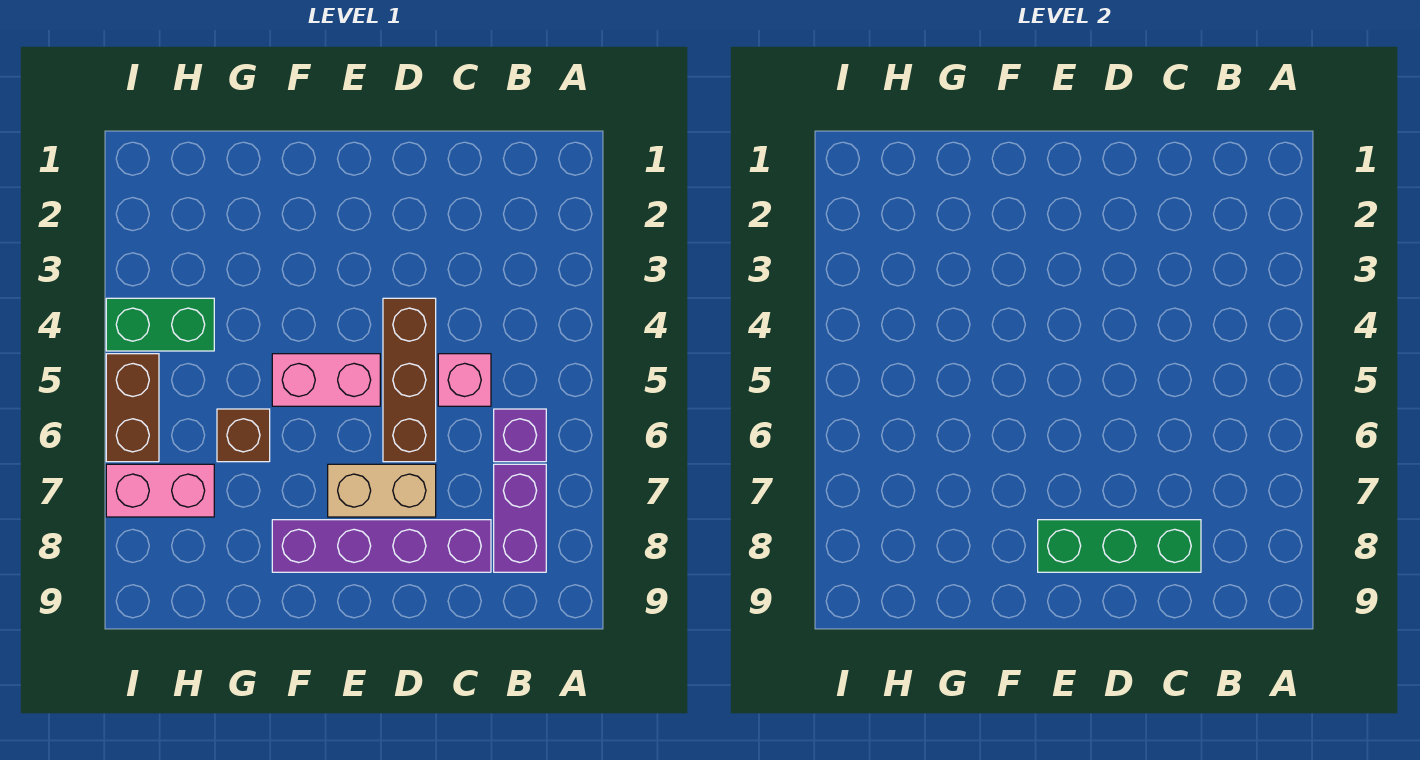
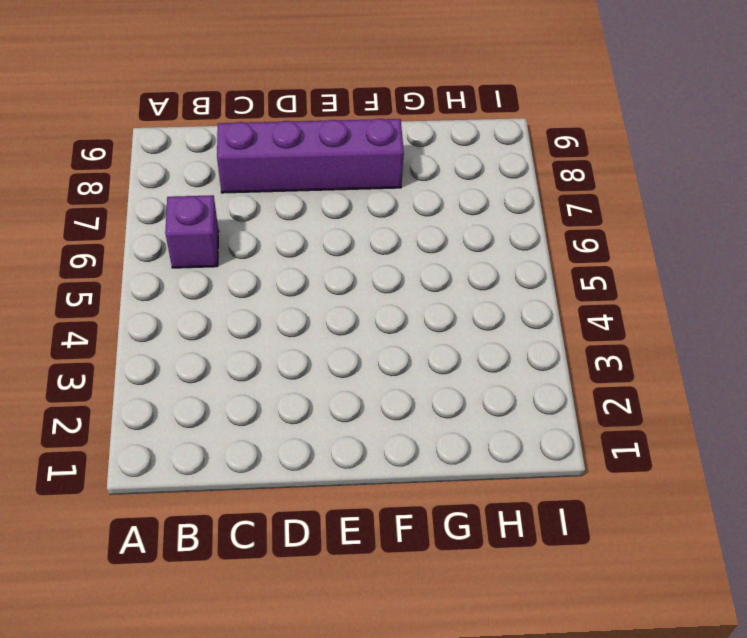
none -> purple 1x2 brick [494,464,546,572]
none -> pink 1x1 brick [438,354,491,406]
none -> brown 1x3 brick [383,298,436,462]

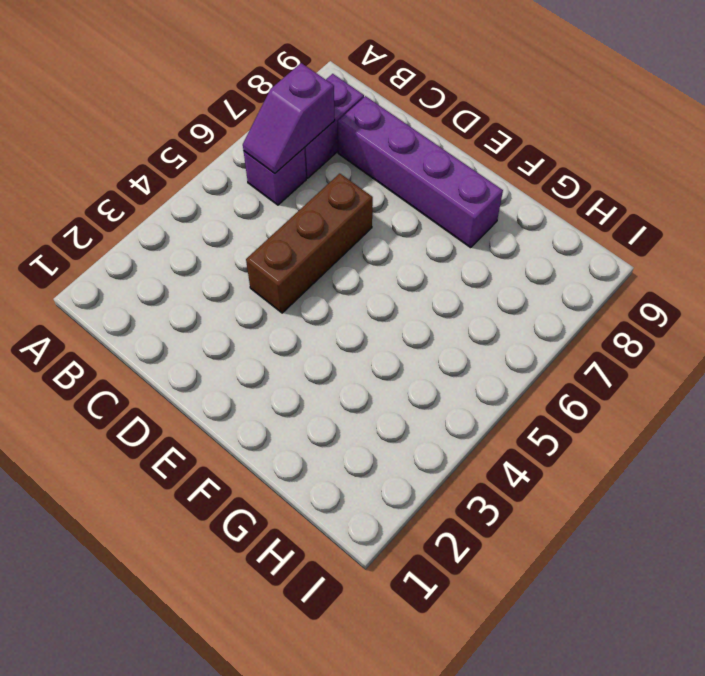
purple 1x2 slope [243,63,335,173] -> none
none -> pink 1x1 brick [438,354,491,406]
none -> tan 1x2 brick [328,464,436,517]
none -> pink 1x2 brick [272,354,380,406]

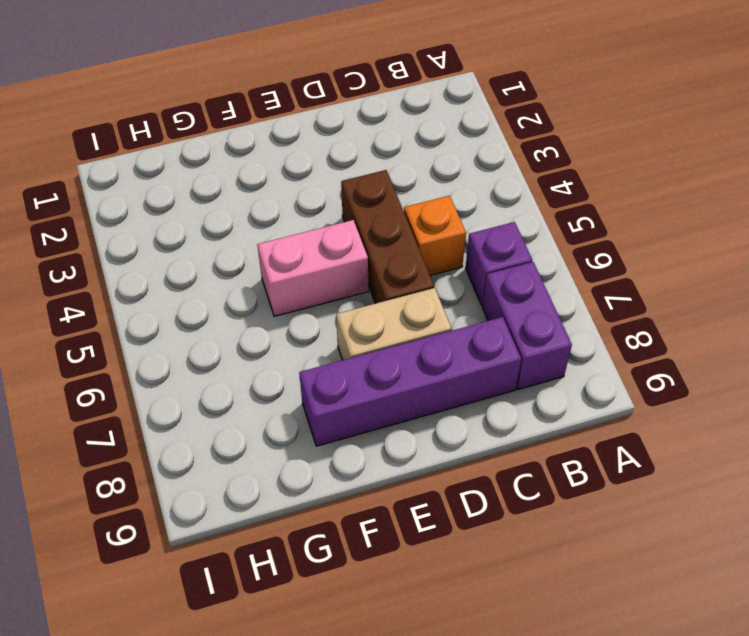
orange 1x1 brick [404,196,466,275] -> pink 1x1 brick [438,354,491,406]
none -> brown 1x1 brick [217,409,270,462]
none -> green 1x2 brick [106,298,214,351]
none -> pink 1x2 brick [106,464,214,517]

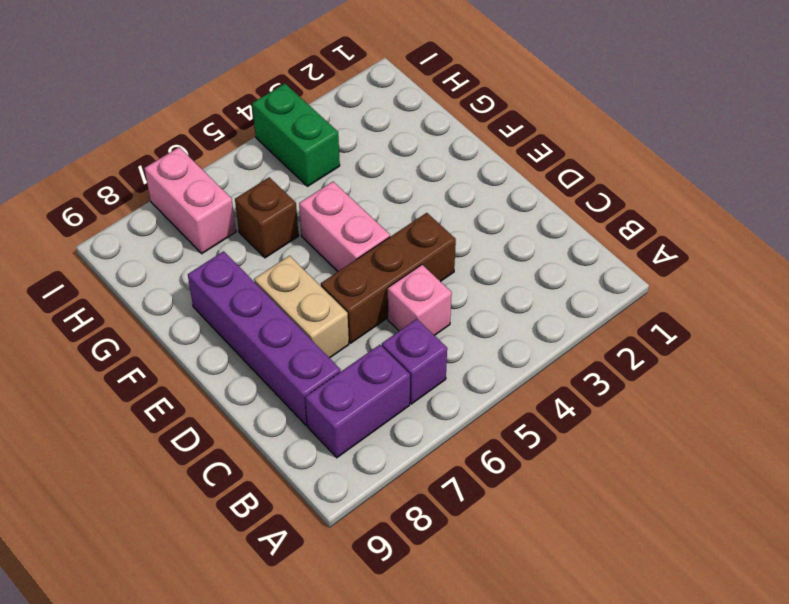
none -> brown 1x2 brick [106,354,159,462]
none -> green 1x3 brick [1038,520,1201,572]

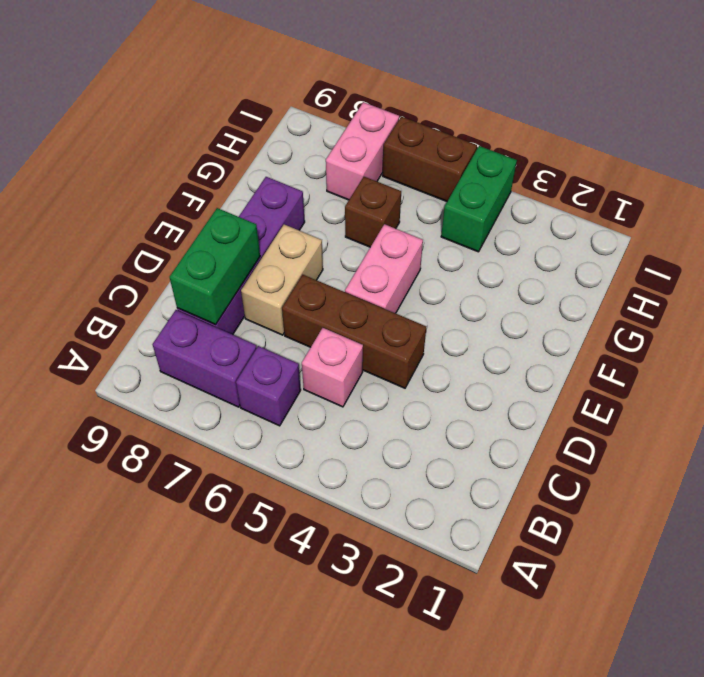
green 1x2 brick [170,208,260,325] -> green 1x3 brick [1038,520,1201,572]

